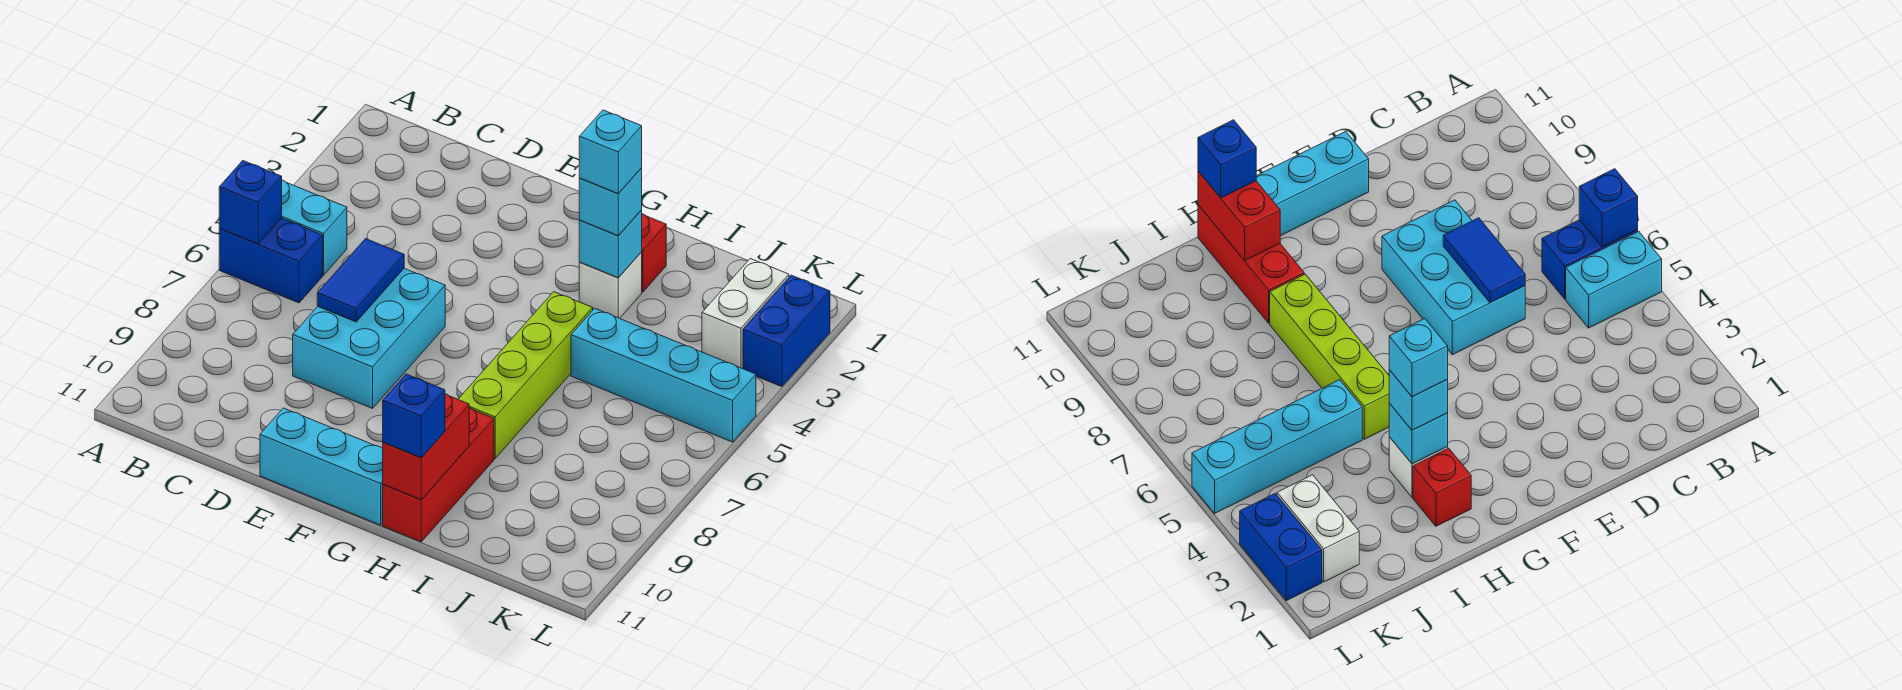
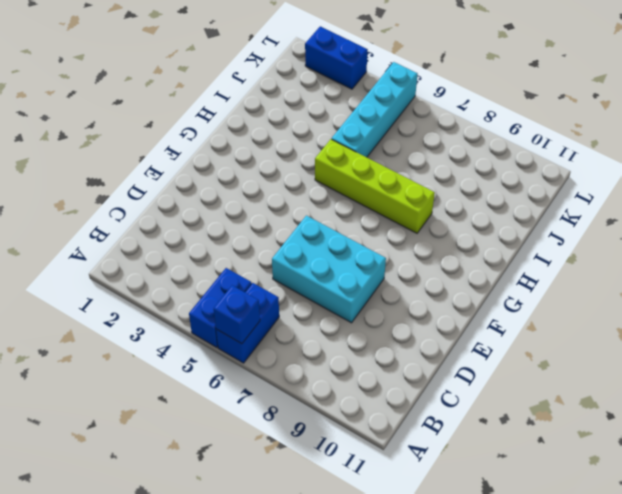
blue 1x2 brick [189,268,252,347] -> cyan 1x2 brick [282,180,347,275]
none -> cyan 1x3 brick [260,408,383,525]
none -> red 1x1 brick [642,214,666,292]
none -> white 1x1 brick [579,252,642,318]

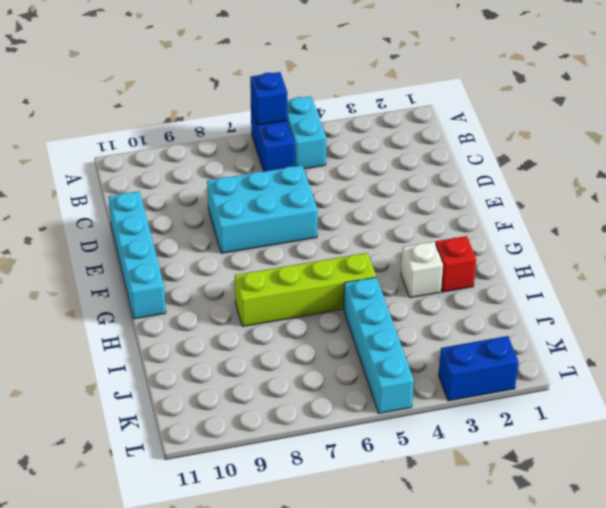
cyan 1x4 brick [109,191,166,319] -> cyan 1x3 brick [260,408,383,525]
none -> red 1x3 brick [383,408,494,542]
none -> white 1x2 brick [702,259,789,368]
none -> blue 1x2 tile [317,239,404,322]

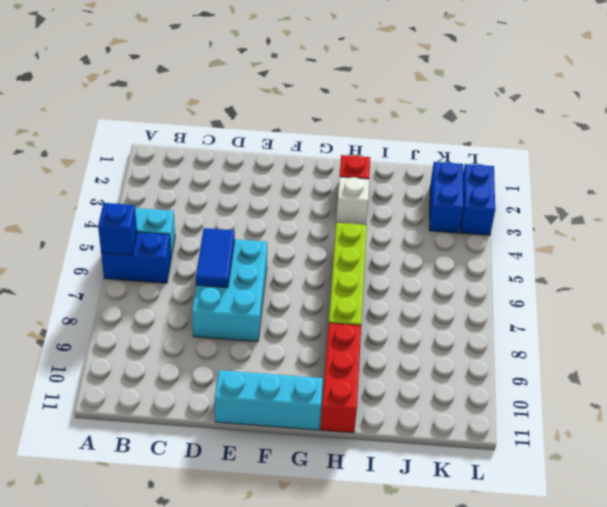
blue 1x2 brick [429,162,463,233] -> white 1x2 brick [702,259,789,368]
none -> cyan 1x4 brick [571,308,756,442]
none -> cyan 1x1 brick [579,210,642,278]
none -> red 1x2 brick [383,394,469,500]

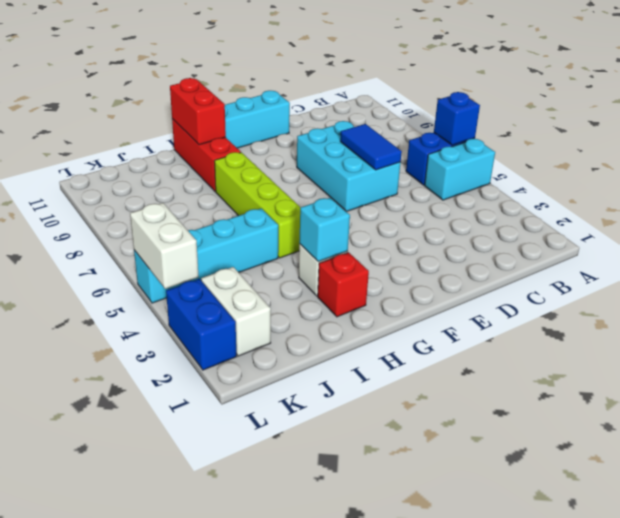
white 1x2 brick [130,203,199,289] -> none
none -> cyan 1x1 brick [579,168,642,236]
none -> blue 1x1 brick [383,374,445,457]
none -> cyan 1x1 brick [579,110,642,194]

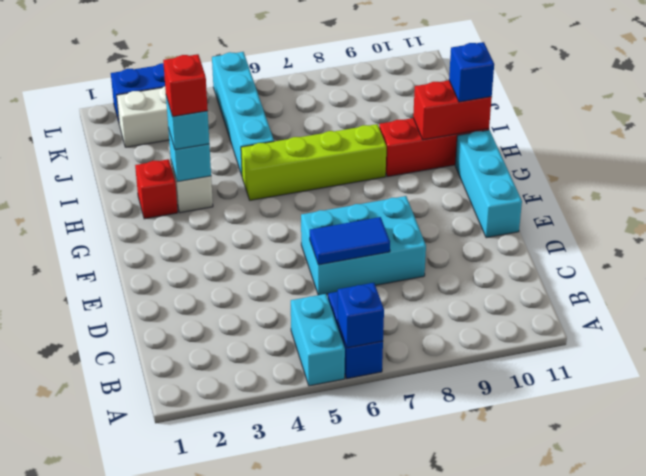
red 1x1 brick [163,54,208,117] -> cyan 1x1 brick [579,110,642,194]

